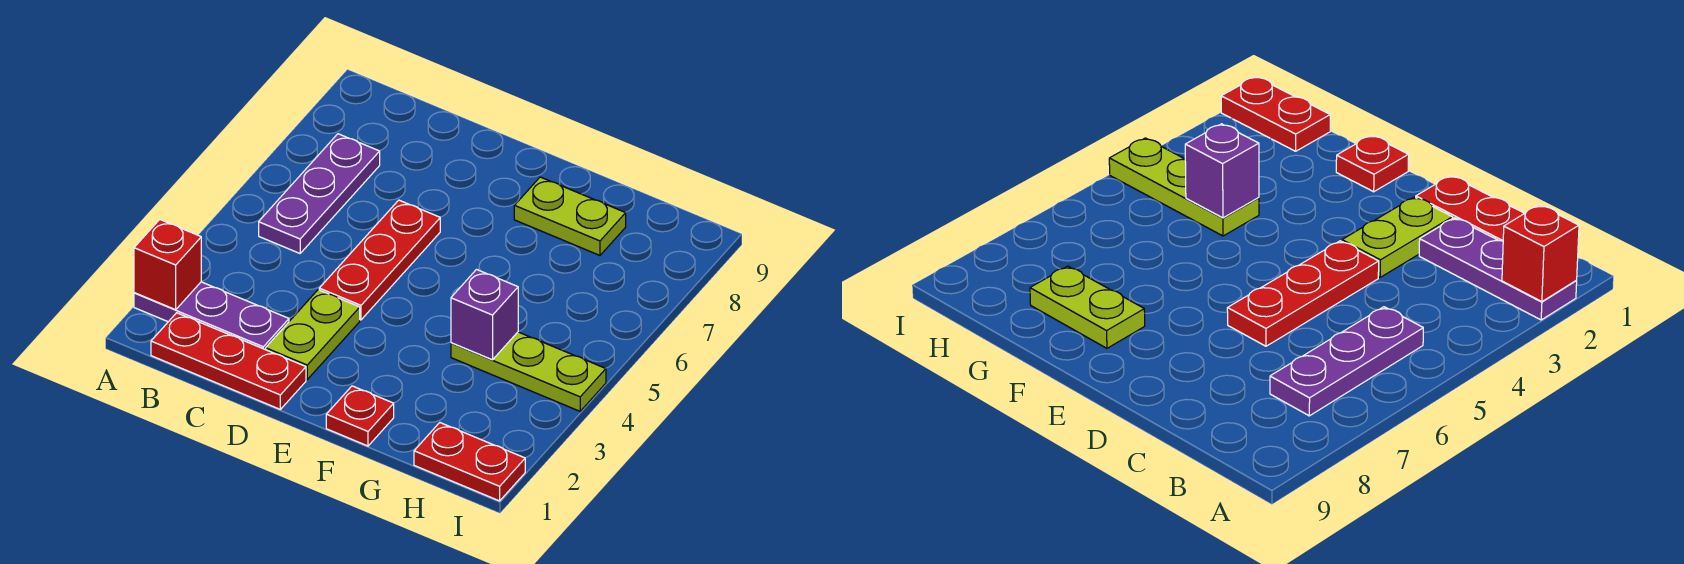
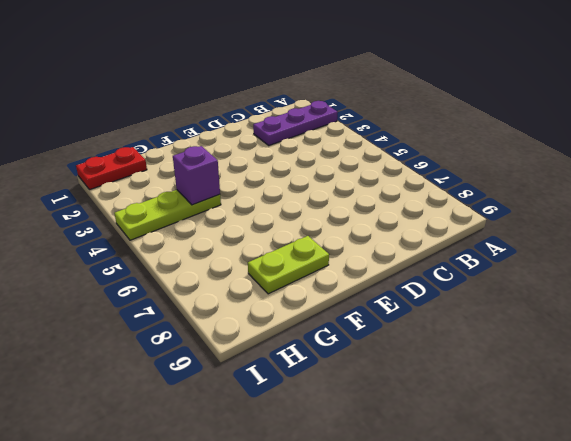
none -> red 1x3 plate [151,313,306,409]
none -> purple 1x3 plate [259,134,380,253]

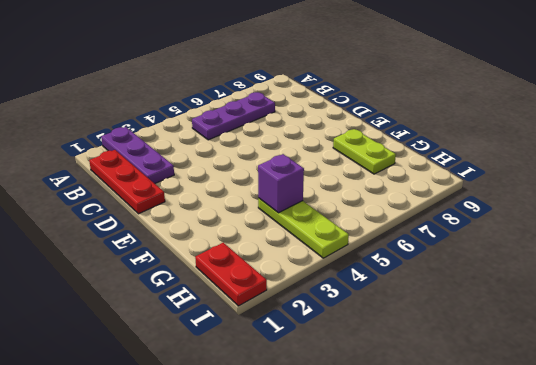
none -> lime 1x2 plate [266,290,360,379]
none -> red 1x3 plate [319,200,440,320]

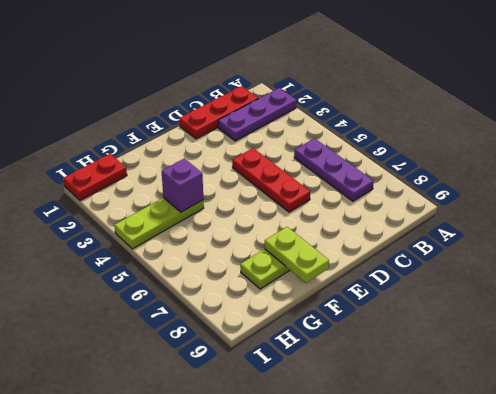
lime 1x2 plate [265,227,329,283] -> lime 1x2 plate moved to [266,290,360,379]
none -> red 1x1 plate [326,386,394,446]
none -> red 1x1 brick [134,220,201,310]

